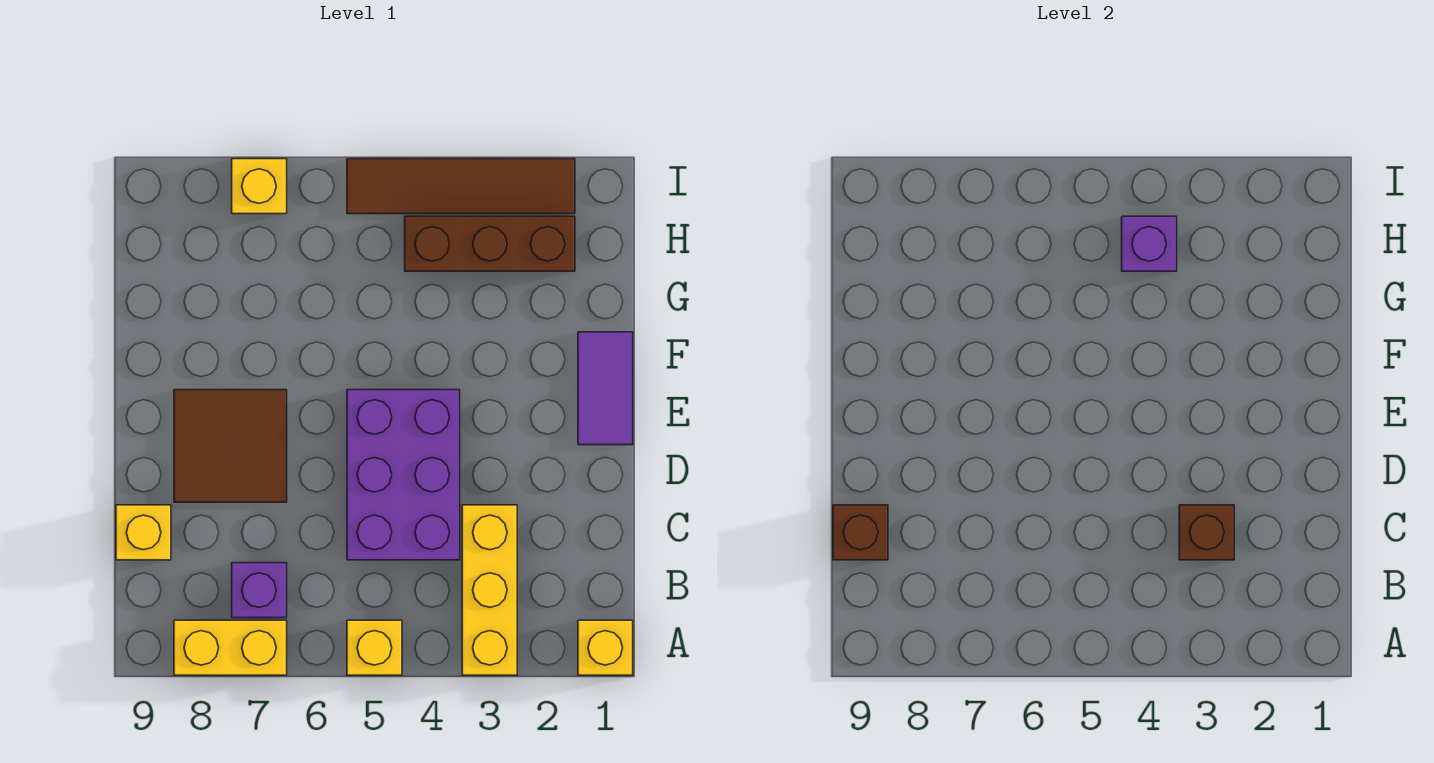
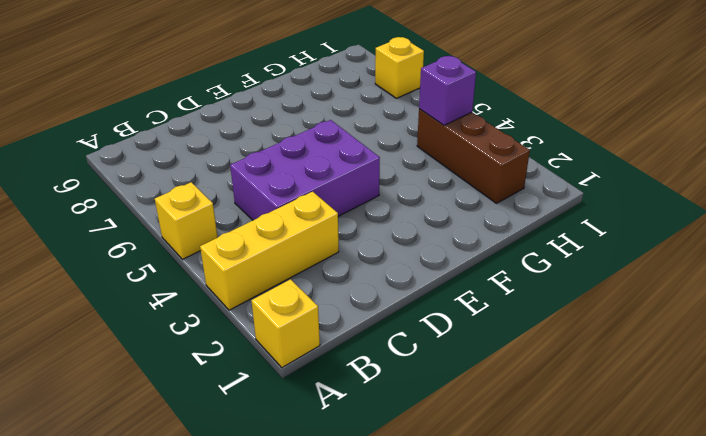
none -> yellow 1x2 brick [174,620,287,675]
none -> purple 1x1 brick [232,563,287,618]
none -> yellow 1x1 brick [116,505,171,560]

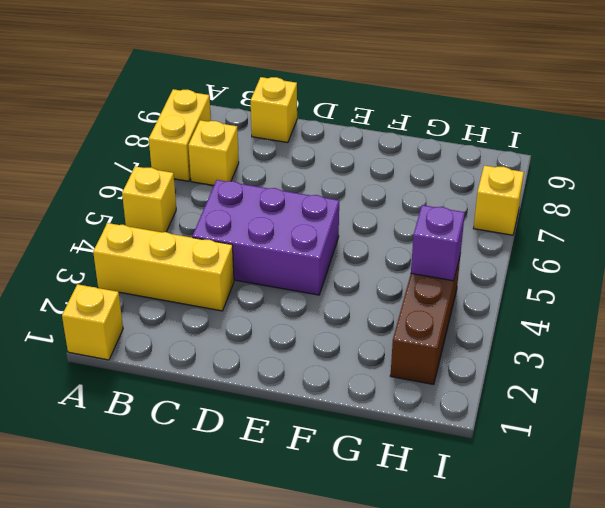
yellow 1x1 brick [188,120,239,186] -> purple 1x1 brick [232,563,287,618]
none -> brown 2x2 tile [174,390,287,502]
none -> purple 1x2 tile [578,332,633,445]
none -> brown 1x4 tile [347,159,575,214]

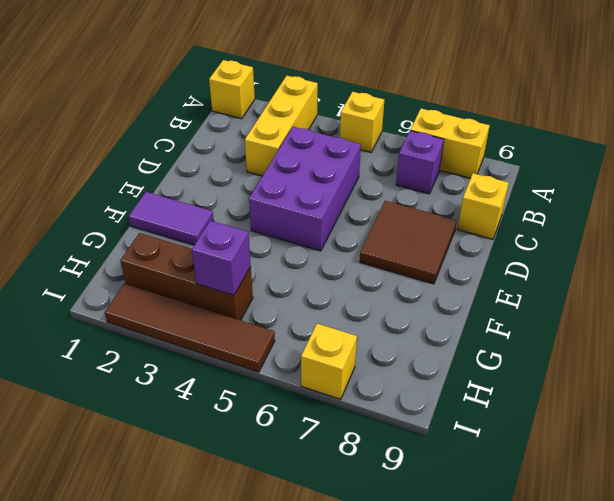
purple 1x2 tile [129,192,214,245] -> purple 1x2 tile turned to [578,332,633,445]
none -> brown 1x1 brick [1179,505,1234,560]
none -> brown 1x1 brick [833,505,888,560]

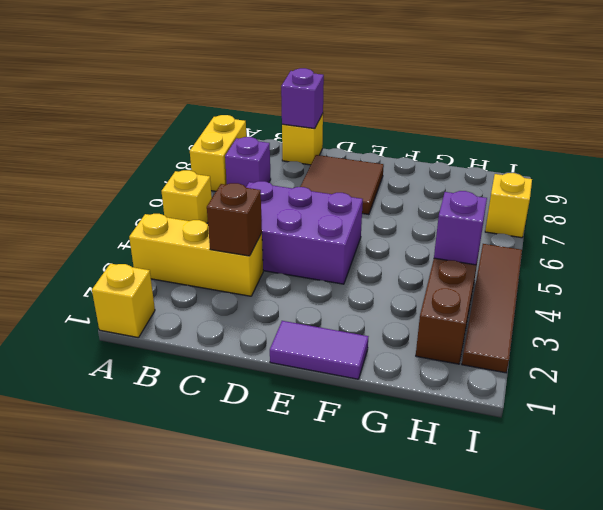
purple 1x1 brick [281,68,324,129] -> brown 1x1 brick [833,505,888,560]

